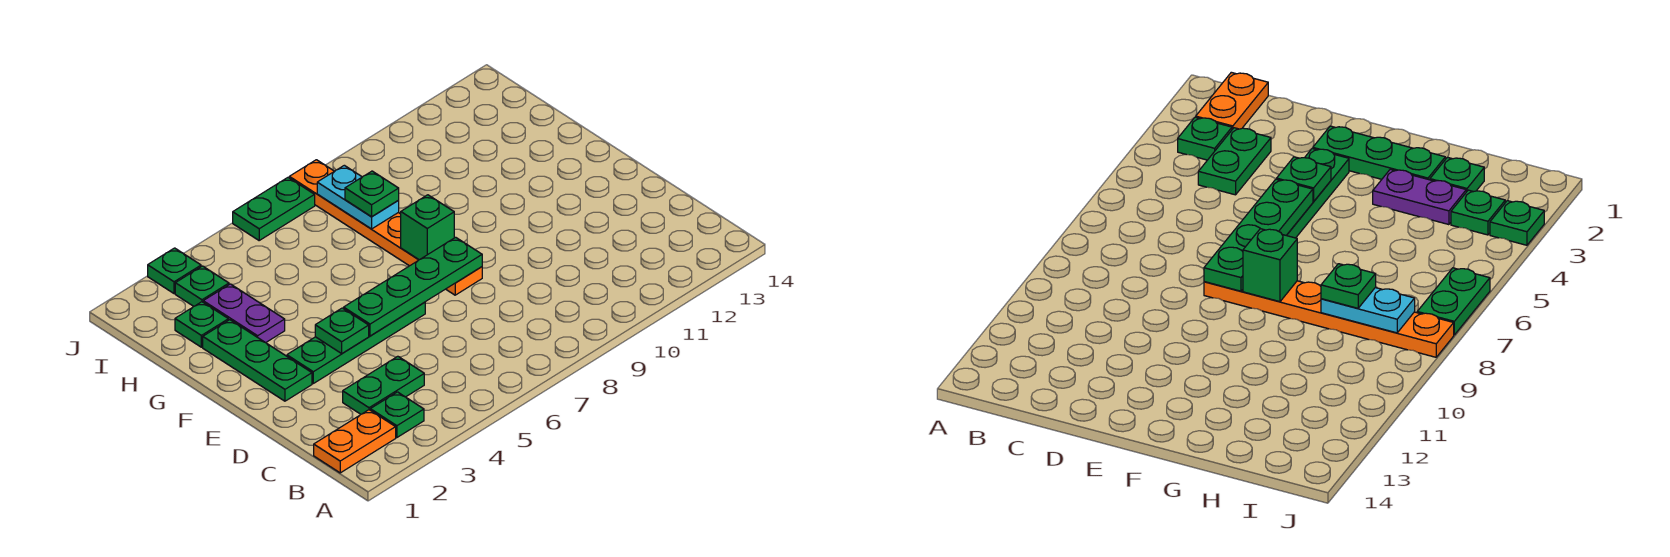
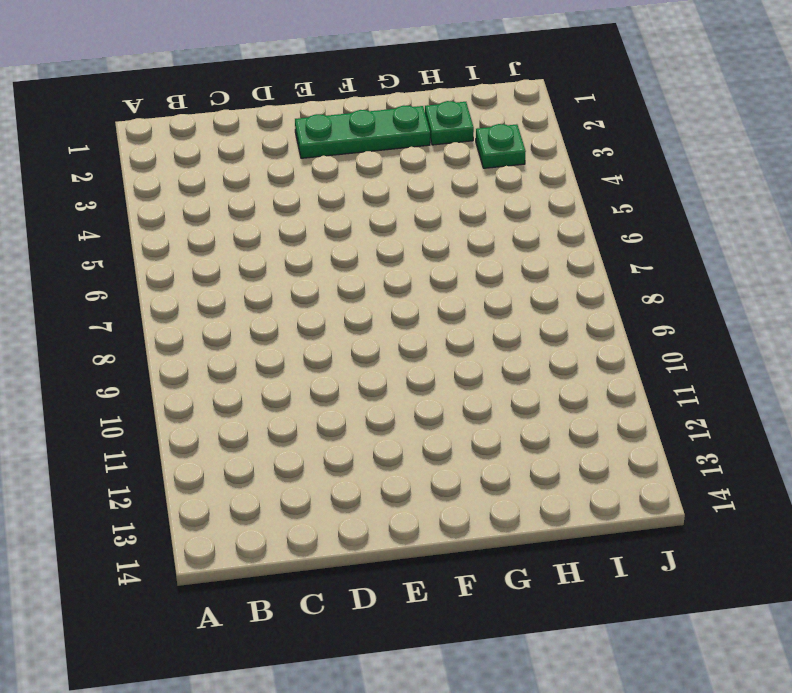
none -> orange 1x2 plate [314,410,396,473]
none -> green 1x1 plate [370,392,424,437]
none -> green 1x2 plate [343,356,424,414]

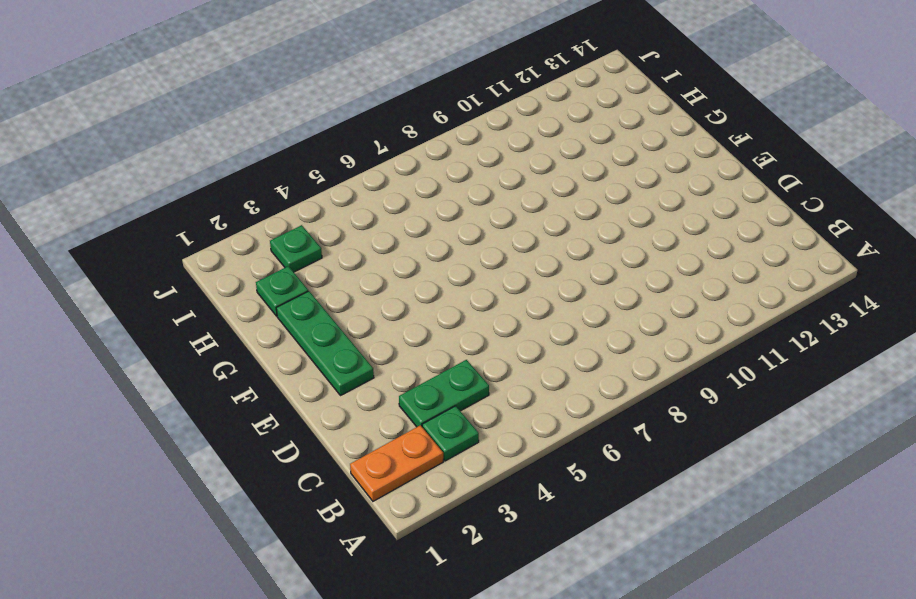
none -> green 1x4 plate [287,302,425,383]
none -> orange 1x6 plate [289,160,482,295]
none -> purple 1x2 plate [203,284,285,343]

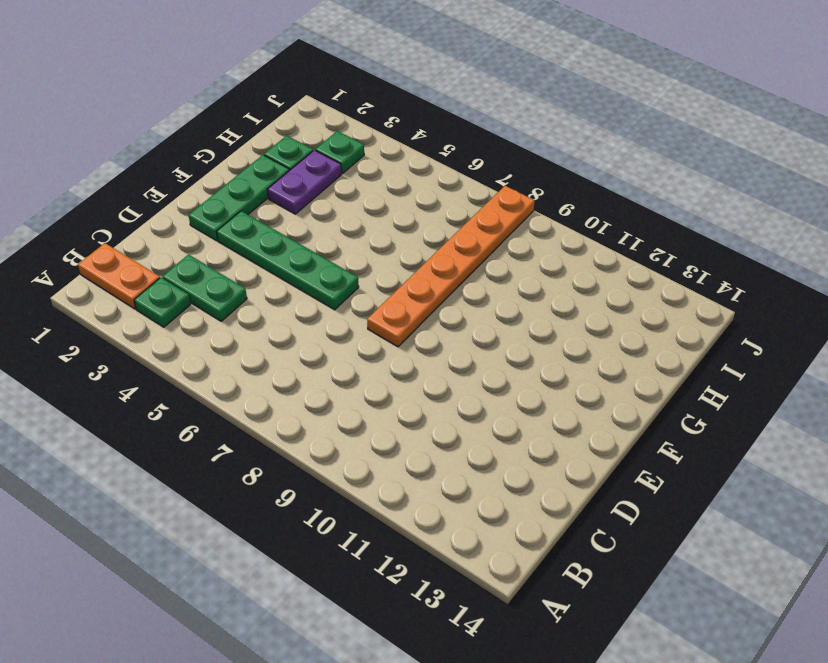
none -> green 1x1 plate [148,248,201,294]
none -> green 1x2 plate [233,178,315,240]
none -> green 1x1 plate [315,308,369,353]

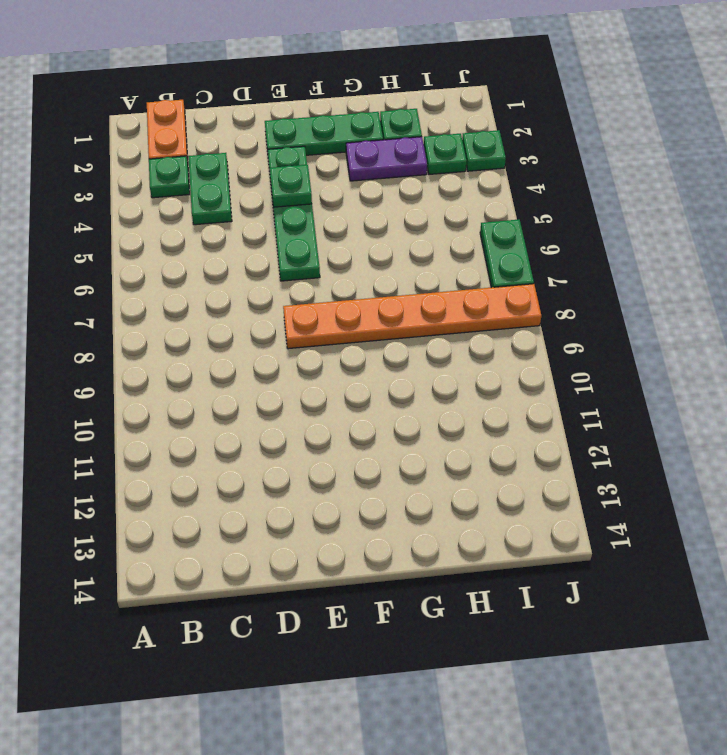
none -> green 1x4 plate [344,237,482,336]
none -> green 1x1 brick [401,195,454,260]
none -> cyan 1x2 plate [317,165,399,229]

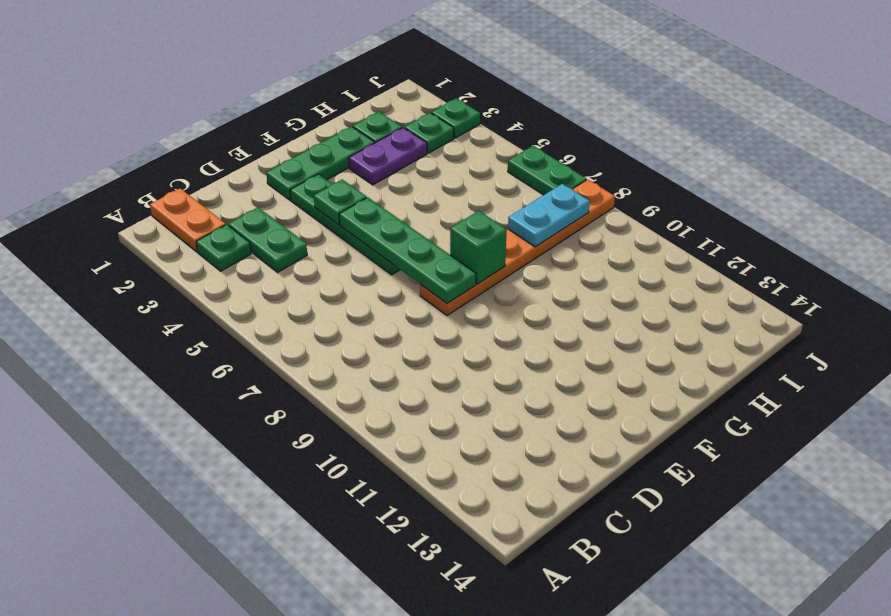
none -> green 1x1 plate [345,171,399,217]

